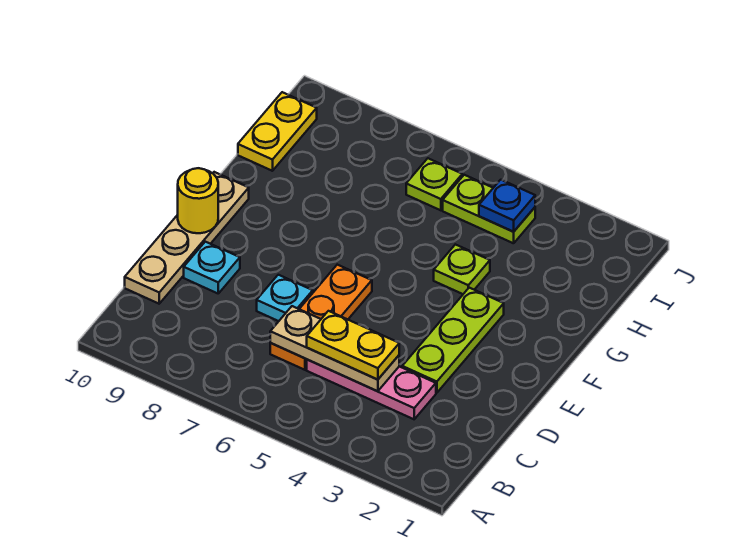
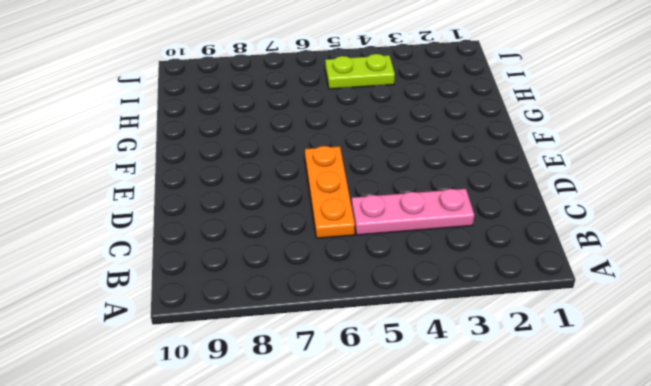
none -> tan 1x4 plate [125,172,249,304]
none -> lime 1x3 plate [402,288,504,393]
none -> cyan 1x1 plate [257,275,313,321]

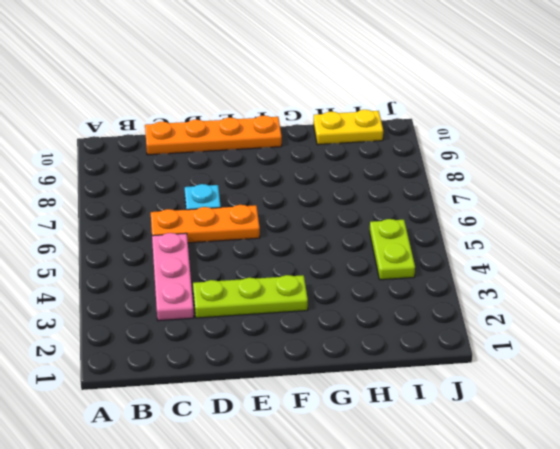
orange 1x4 plate [145,116,282,155] -> tan 1x4 plate [125,172,249,304]
none -> cyan 1x1 plate [184,242,240,293]
none -> lime 1x1 plate [434,244,490,294]
none -> lime 1x1 plate [406,158,462,210]

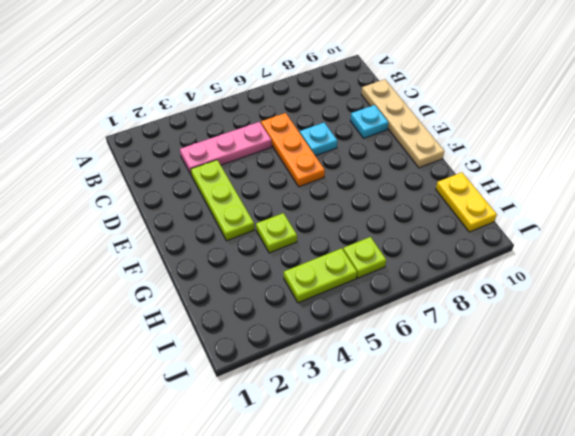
none -> tan 1x3 plate [270,306,399,391]
none -> yellow 1x1 round brick [178,168,218,233]
none -> blue 1x1 plate [479,180,535,232]

